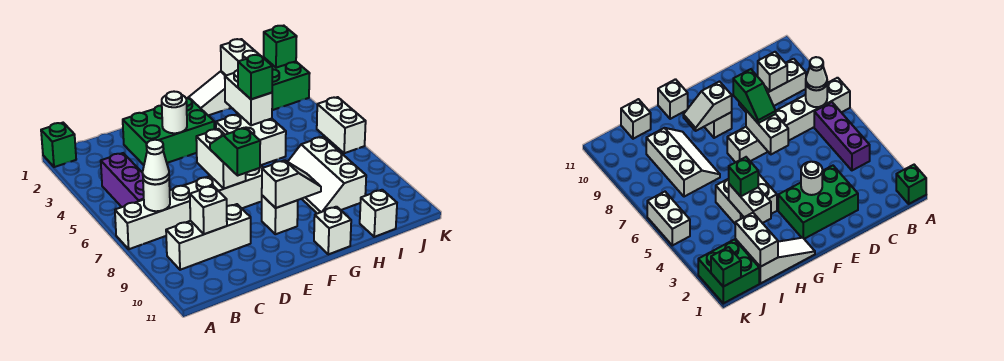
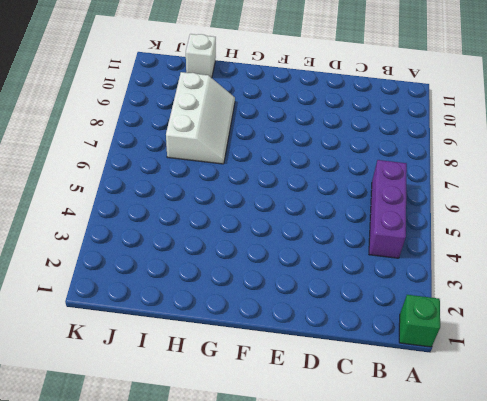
none -> white 1x6 brick [115,165,263,249]
none -> white 1x3 brick [166,204,251,270]
none -> green 2x3 brick [123,98,214,165]

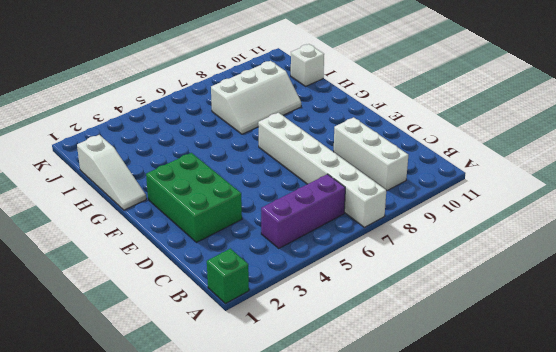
none -> white 1x1 brick [262,196,298,234]
none -> white 2x2 brick [216,114,286,165]
none -> white 1x1 brick [314,207,351,254]

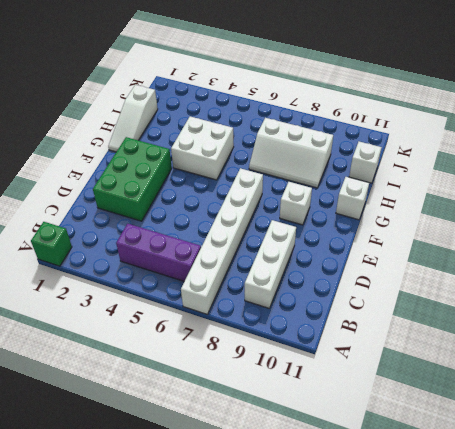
none -> green 2x2 brick [263,57,310,110]
none -> white 1x2 brick [317,97,366,153]
none -> white 1x1 round brick [143,179,170,211]

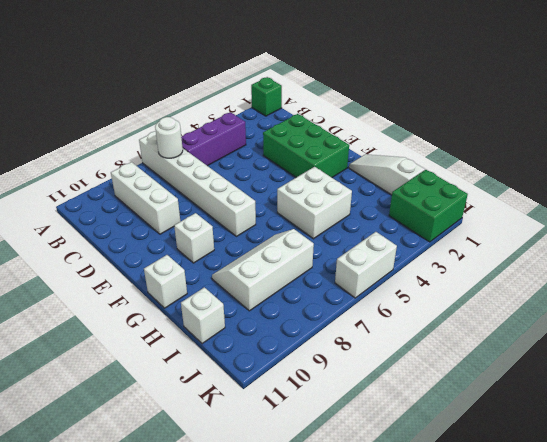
none -> white 1x1 brick [190,186,227,234]
none -> white 1x1 round brick [162,92,187,133]
none -> white 1x2 brick [196,129,246,189]

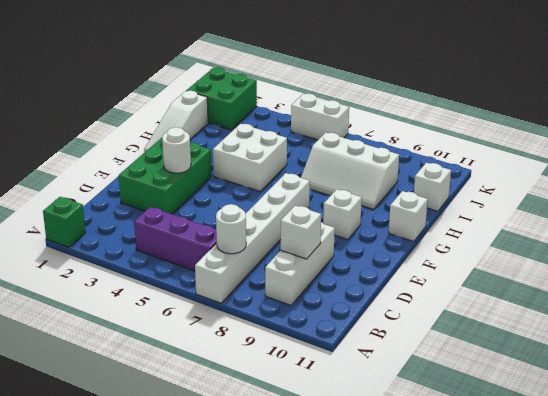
none -> white 1x2 brick [196,129,246,189]
none -> white 1x2 slope [262,160,321,208]
none -> white 1x2 brick [225,70,272,125]

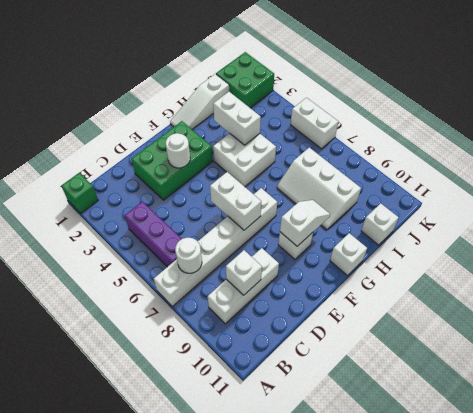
none -> white 1x2 brick [221,39,259,75]
none -> green 1x1 brick [264,26,297,68]
none -> white 1x1 cone [143,140,169,184]

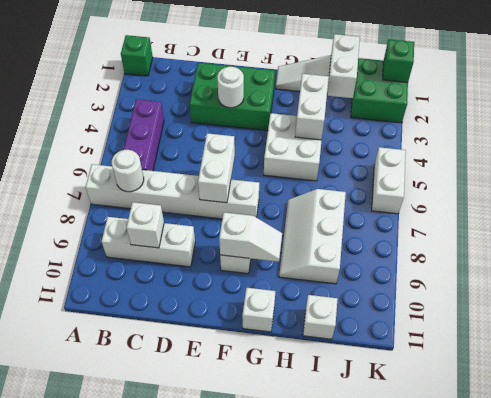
none -> white 1x1 cone [143,140,169,184]
none -> green 1x2 slope [210,128,260,176]
none -> green 1x1 brick [238,55,272,99]

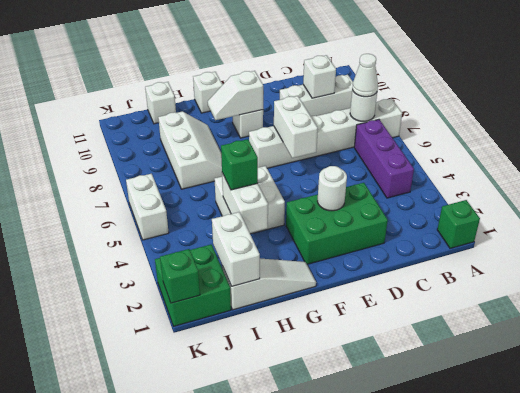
none -> green 1x2 slope [210,128,260,176]

